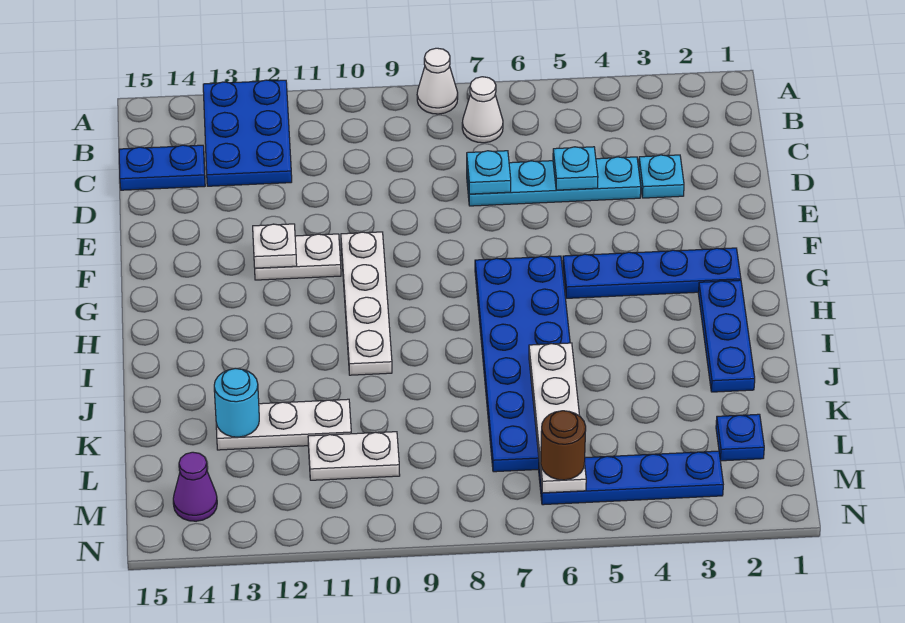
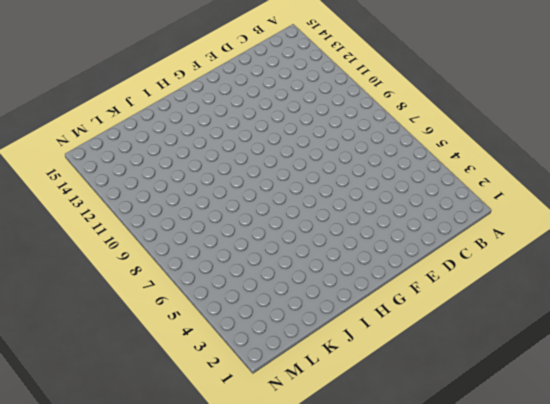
none -> white 1x1 cone [417,48,458,114]
none -> blue 2x3 plate [203,80,292,186]
none -> white 1x1 cone [462,77,503,143]

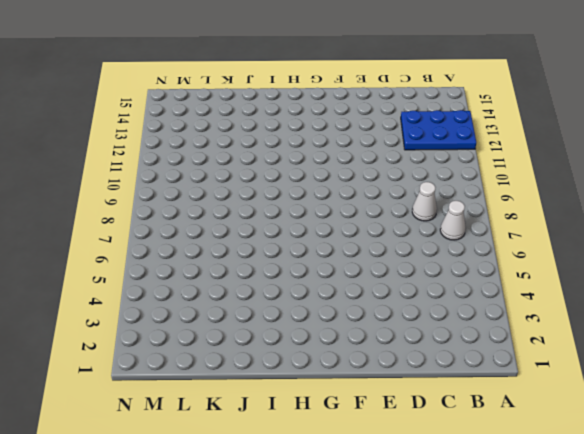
white 1x1 cone [412,182,437,221] -> white 1x1 cone moved to [417,48,458,114]
none -> blue 1x2 plate [119,145,205,190]
none -> cyan 1x1 plate [639,155,684,198]
none -> cyan 1x4 plate [467,157,641,206]

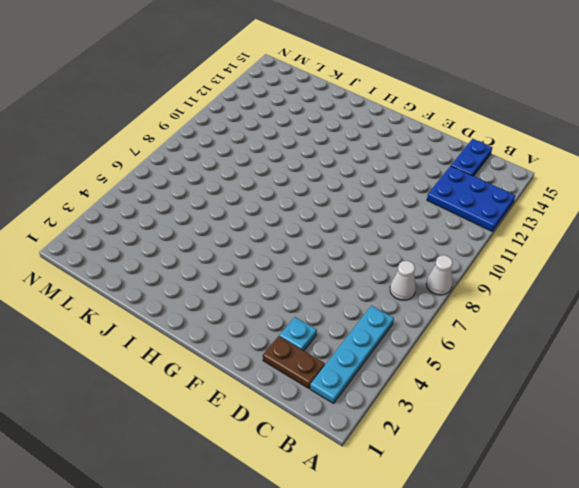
cyan 1x4 plate [310,306,394,404] -> cyan 1x4 plate moved to [467,157,641,206]
brown 1x2 plate [263,336,325,388] -> none
none -> white 1x4 plate [341,232,392,375]
none -> white 1x2 plate [255,234,341,280]
none -> blue 1x4 plate [563,248,741,298]

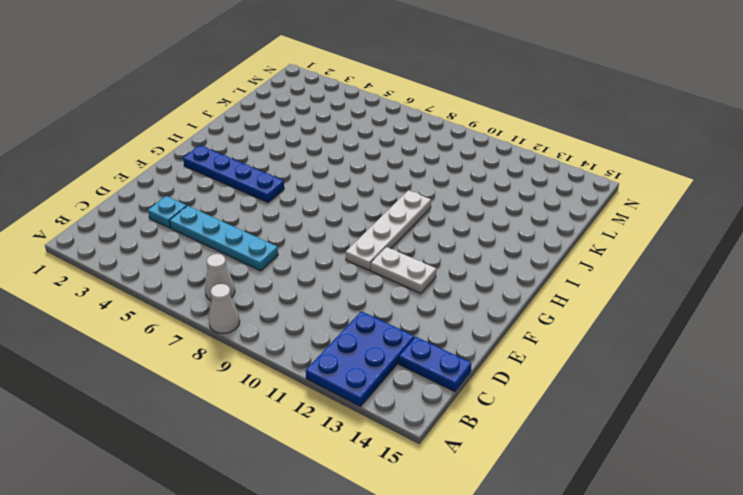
none -> blue 2x6 plate [475,256,570,472]
none -> blue 1x3 plate [698,280,755,392]
none -> white 1x3 plate [216,399,351,450]

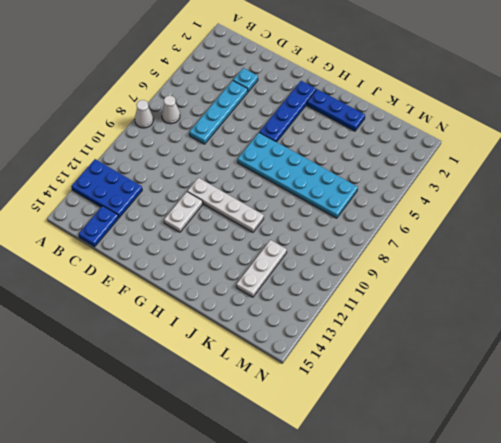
cyan 2x6 plate [238,133,358,218] -> blue 2x6 plate [475,256,570,472]
none -> blue 1x1 plate [716,414,764,461]
none -> white 1x2 plate [308,432,400,480]
none -> blue 1x4 plate [539,451,723,505]

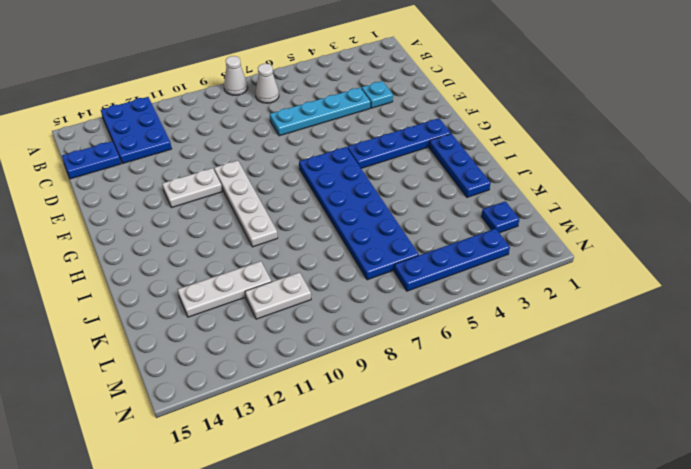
none -> purple 1x1 cone [173,452,217,521]
none -> cyan 1x1 plate [553,147,598,190]
none -> cyan 1x1 plate [467,151,511,194]

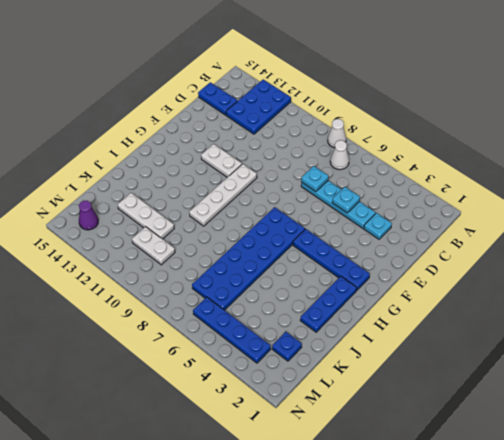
none -> white 1x1 plate [253,224,297,268]
none -> white 1x4 plate [529,343,586,493]
none -> cyan 1x1 round brick [214,368,259,437]

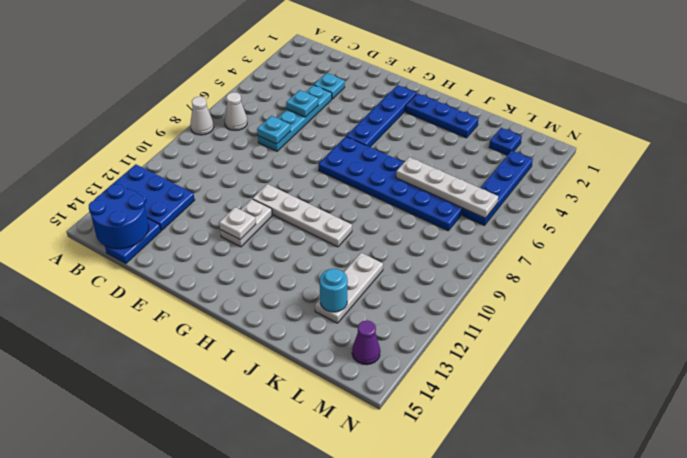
blue 2x2 round brick [89,184,149,249] -> none
none -> white 1x2 plate [308,432,400,480]
none -> brown 1x1 round brick [541,411,586,480]

